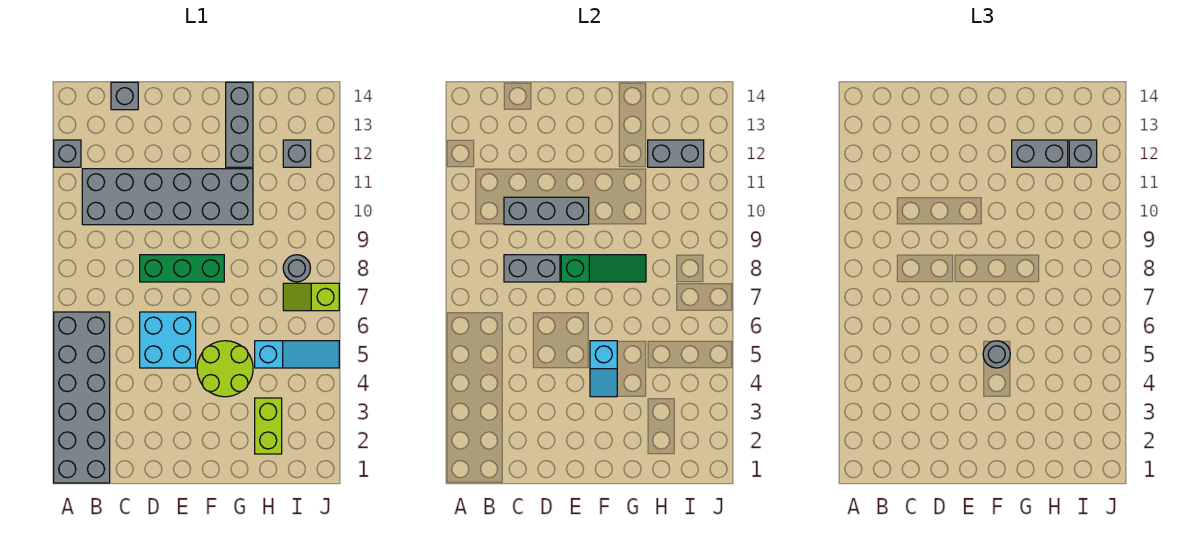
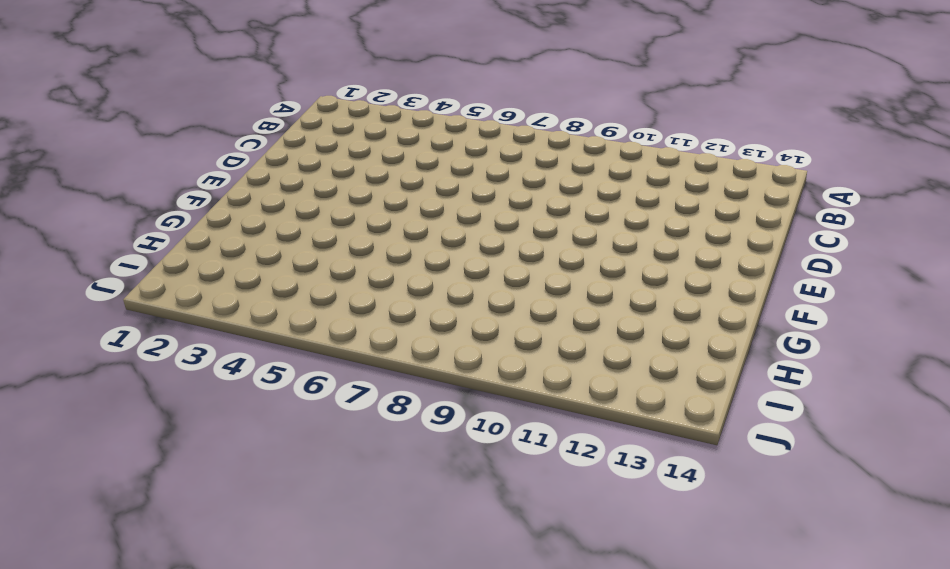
none -> grey 2x6 brick [54,312,110,483]
none -> grey 1x1 brick [54,140,81,167]
none -> grey 2x6 brick [82,169,253,225]

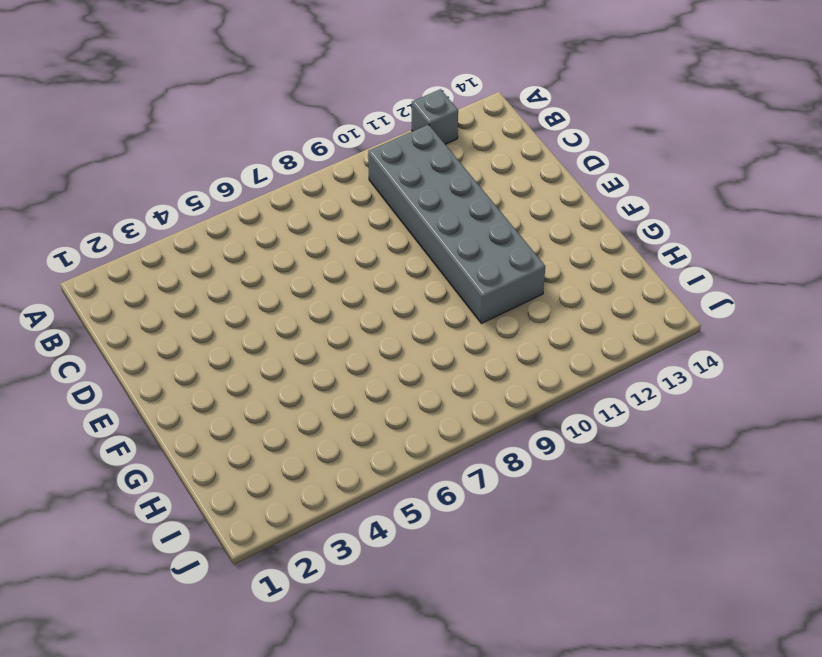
none -> grey 2x6 brick [54,312,110,483]
none -> grey 1x1 brick [111,82,138,110]
none -> cyan 2x2 brick [140,312,196,368]

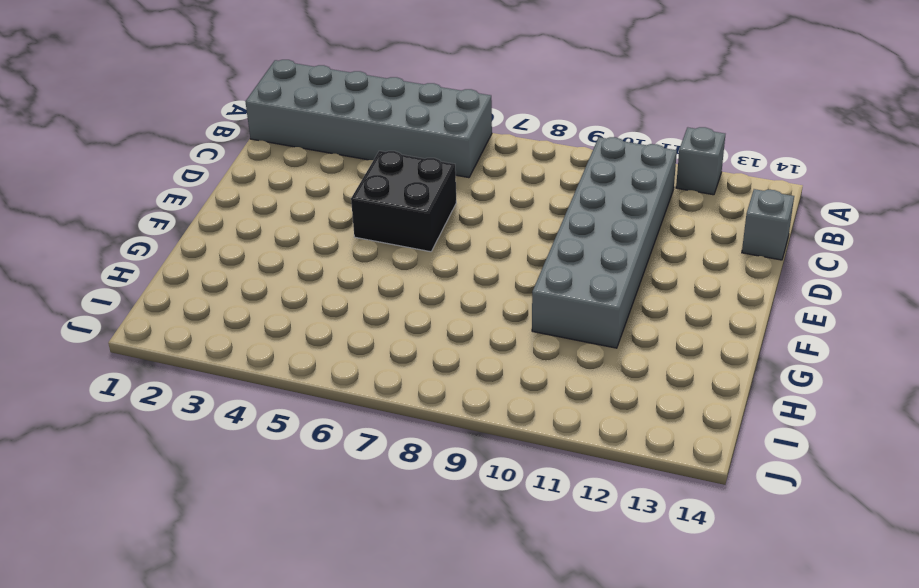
black 2x2 brick [351,151,456,252] -> cyan 2x2 brick [140,312,196,368]
none -> green 1x3 brick [140,255,224,282]
none -> lime 2x2 round brick [197,341,253,397]
none -> grey 1x3 brick [226,82,253,167]

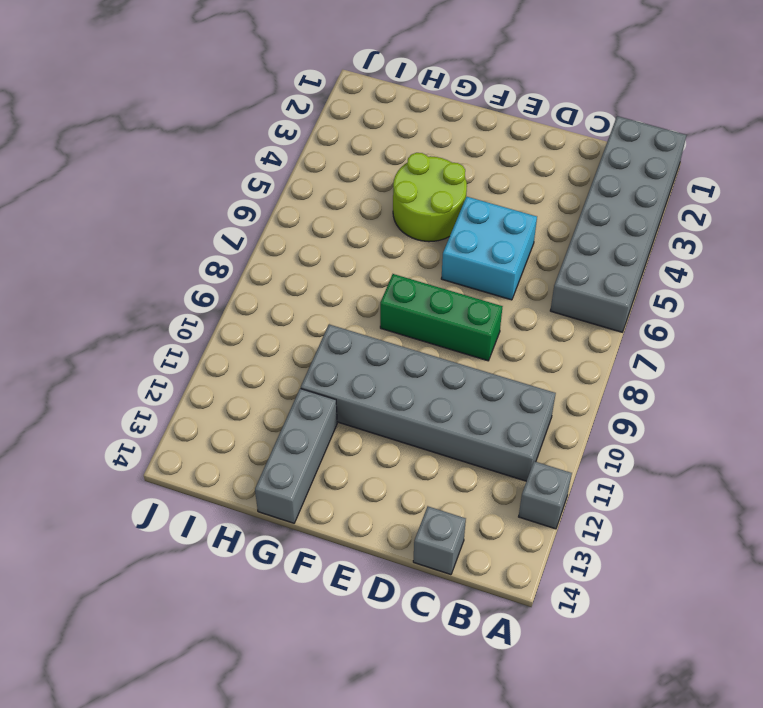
none -> lime 1x2 brick [255,398,282,454]
none -> cyan 1x3 slope [255,341,339,368]
none -> lime 1x2 slope [283,283,339,311]

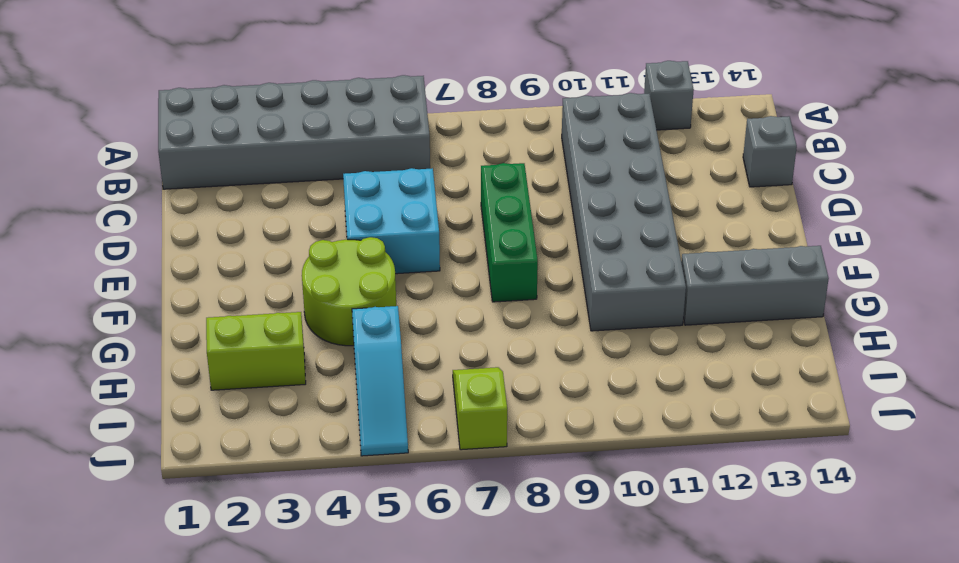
none -> grey 1x1 round brick [283,255,310,282]
none -> grey 1x1 brick [283,140,311,167]
none -> grey 1x2 brick [504,255,560,282]

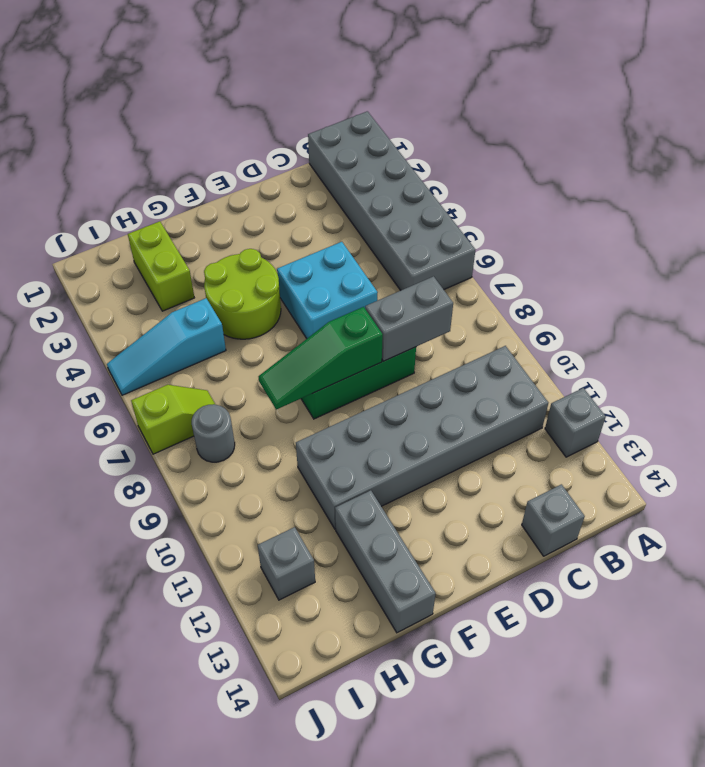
none -> grey 1x3 brick [504,197,589,225]
none -> cyan 1x2 slope [590,341,617,397]
none -> grey 1x2 brick [648,140,704,167]

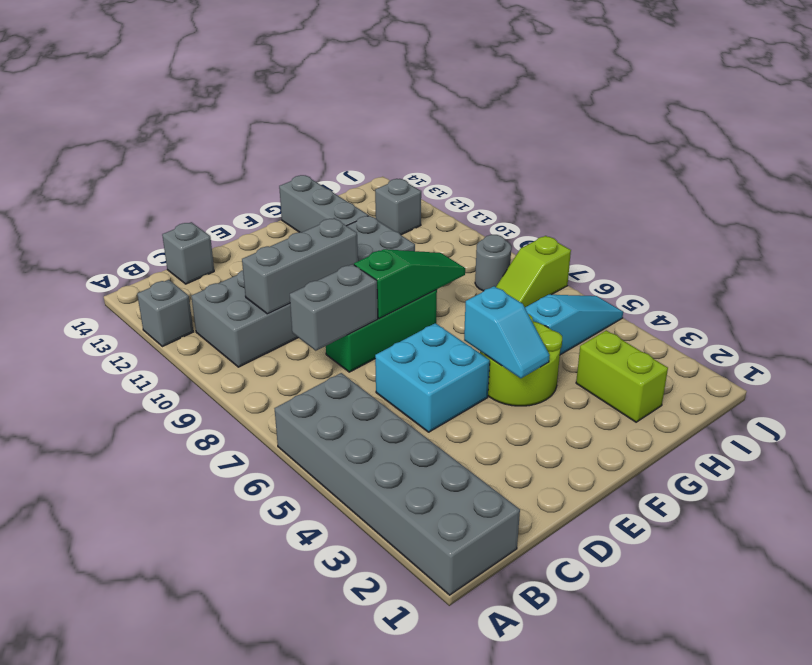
none -> grey 1x2 brick [648,140,704,167]
none -> grey 1x1 round brick [983,341,1010,368]
none -> grey 1x2 brick [1012,140,1068,167]

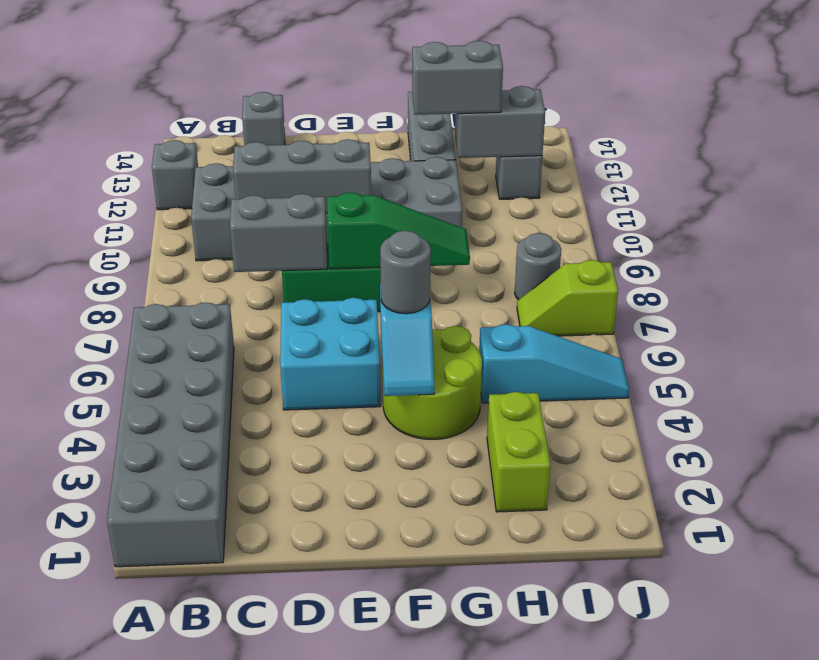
none -> grey 1x1 brick [1069,140,1097,167]

